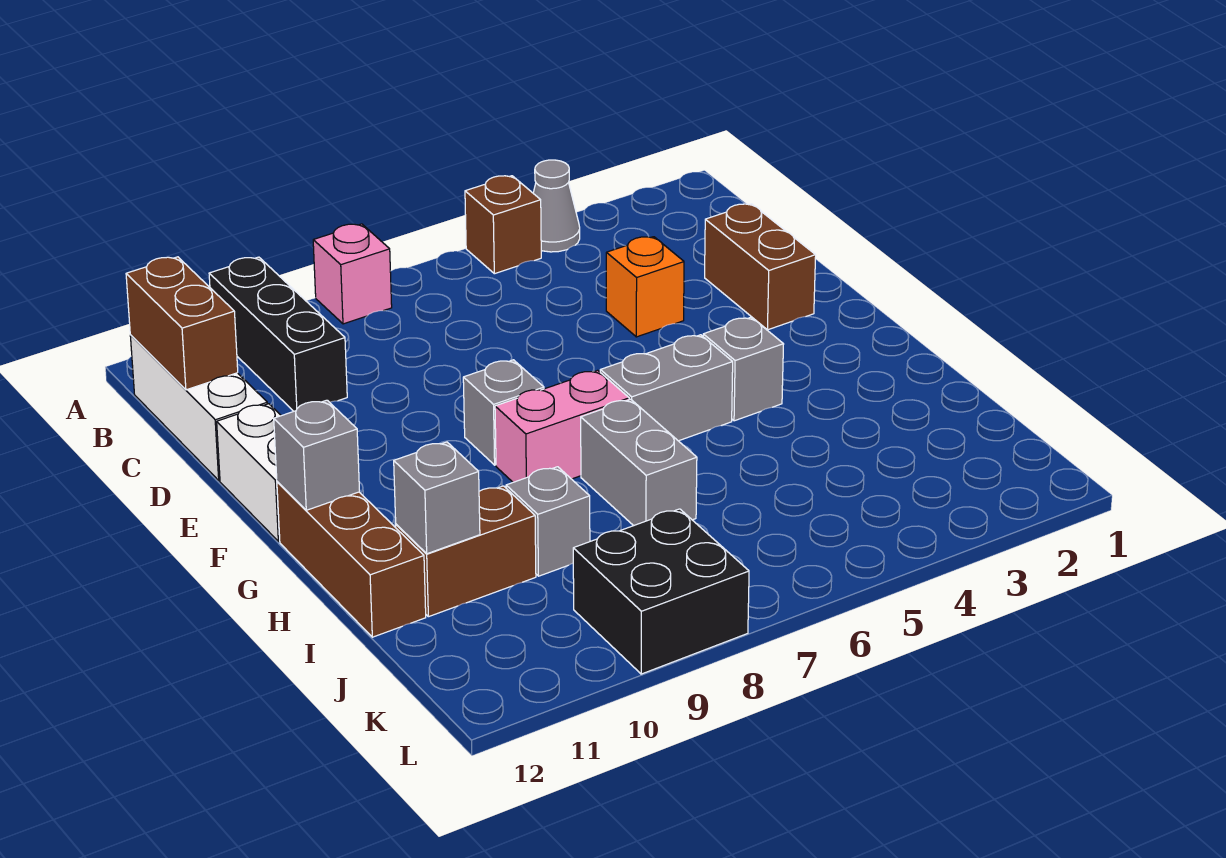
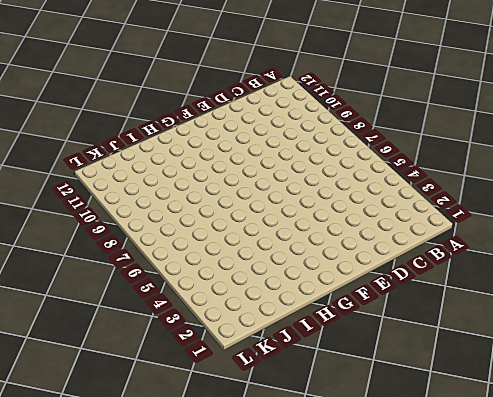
none -> grey 1x1 cone [533,160,580,252]
none -> brown 1x1 brick [465,176,541,274]
none -> pink 1x1 brick [313,224,392,324]

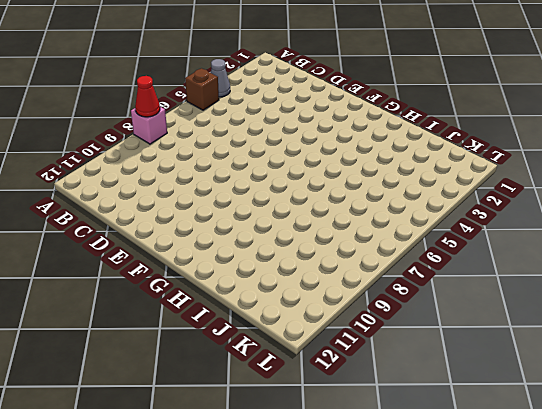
red 1x1 cone [135,76,160,117] -> none
none -> black 1x3 brick [209,257,347,411]
none -> white 1x3 brick [130,335,267,481]
none -> brown 1x2 brick [705,204,816,330]

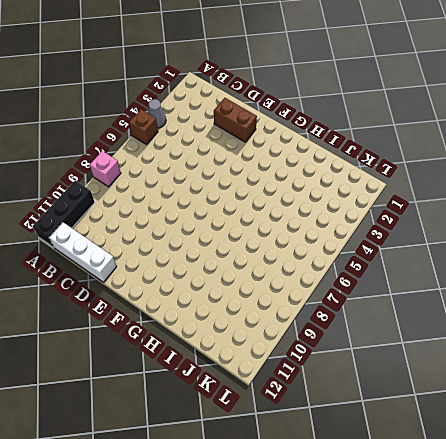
black 1x3 brick [33,181,95,247] -> black 1x3 brick turned to [209,257,347,411]
none -> orange 1x1 brick [606,237,684,337]
none -> white 1x2 brick [217,404,281,541]
none -> grey 1x1 brick [463,360,544,465]

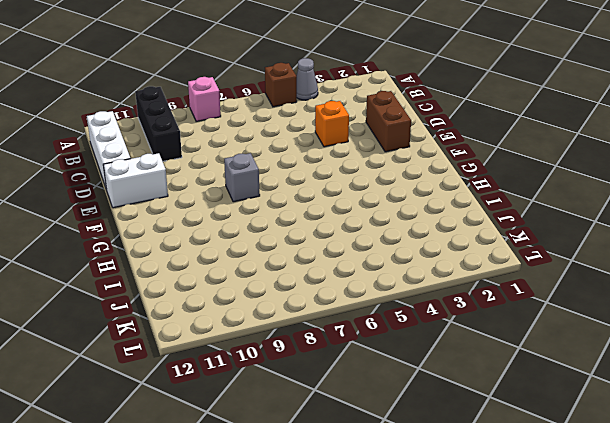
white 1x2 brick [103,153,168,208] -> white 1x2 brick turned to [217,404,281,541]
none -> grey 1x1 brick [703,317,784,421]
none -> grey 1x2 brick [600,335,733,441]
none -> pink 1x2 brick [495,370,629,482]

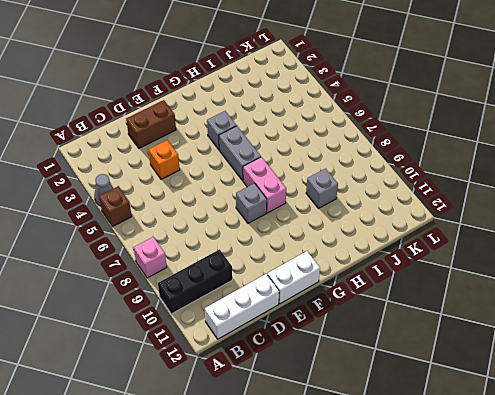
none -> brown 1x3 brick [277,482,426,637]
none -> grey 1x2 brick [581,399,697,526]
none -> brown 1x2 brick [396,486,536,617]

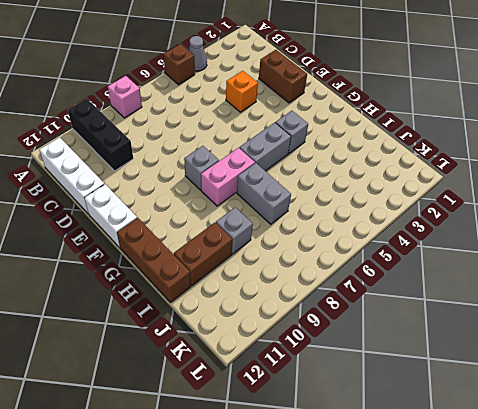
none -> black 2x2 brick [573,509,749,674]
none -> brown 1x2 brick [126,257,238,390]
none -> grey 1x1 brick [274,400,360,510]

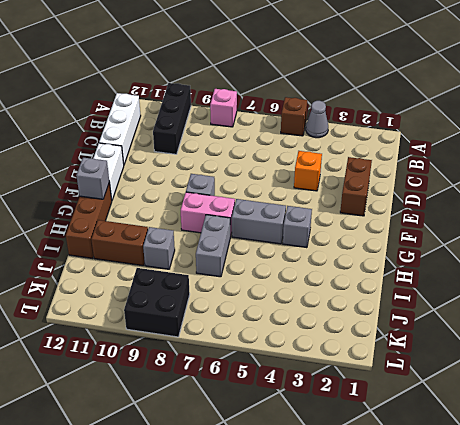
none -> brown 1x2 brick [126,257,238,390]
none -> grey 1x1 brick [394,442,480,554]

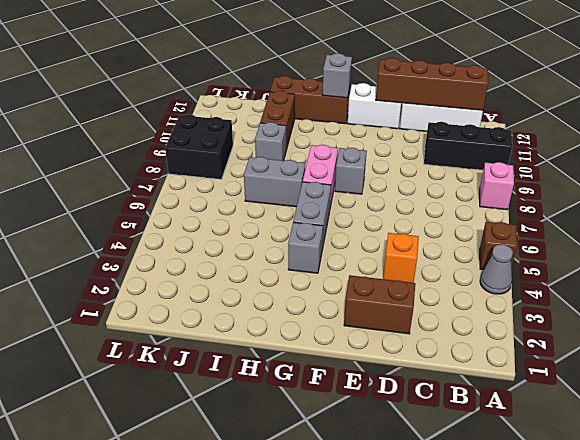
brown 1x4 brick [376,58,488,110] -> brown 1x2 brick [126,257,238,390]
none -> grey 1x1 brick [394,442,480,554]

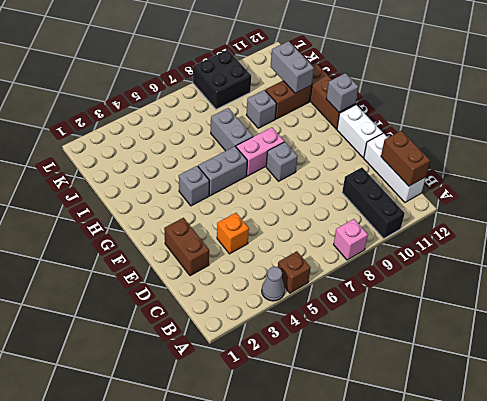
grey 1x2 brick [271,41,314,93] -> grey 1x1 brick [394,442,480,554]

